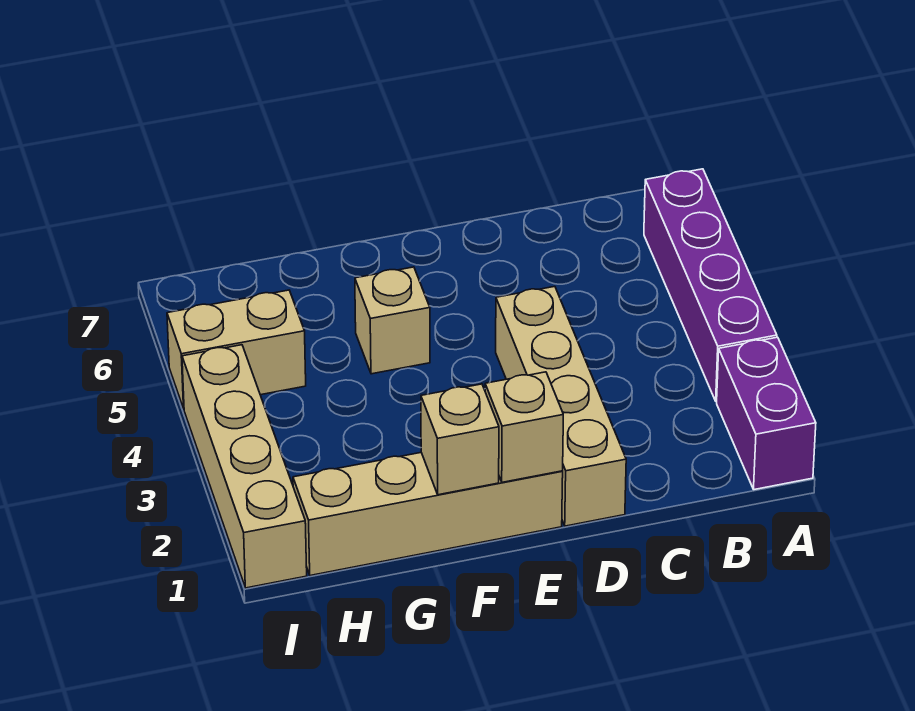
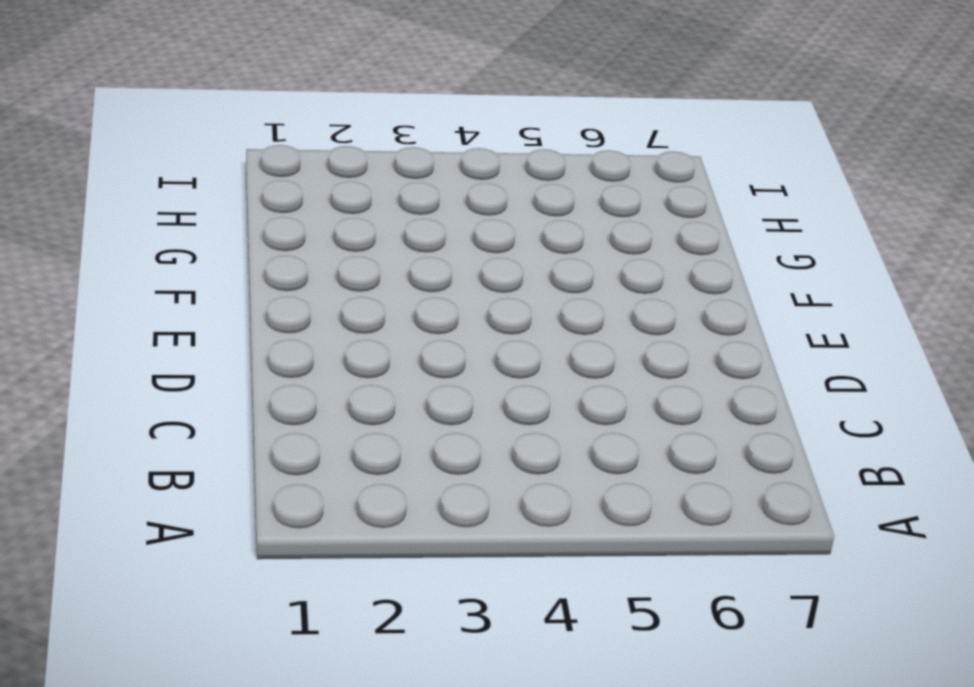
none -> purple 1x2 brick [717,337,816,490]
none -> purple 1x4 brick [644,169,777,402]

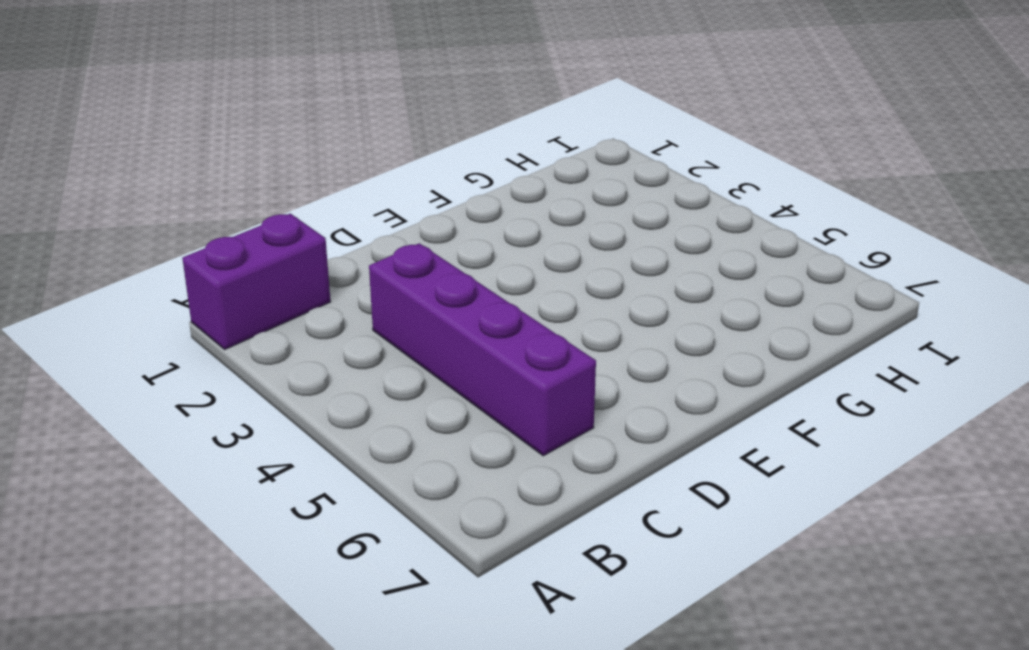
purple 1x2 brick [182,214,331,349] -> purple 1x2 brick turned to [717,337,816,490]
purple 1x4 brick [369,243,596,456] -> purple 1x4 brick moved to [644,169,777,402]
none -> tan 1x4 brick [496,286,626,526]
none -> tan 1x4 brick [293,453,563,576]

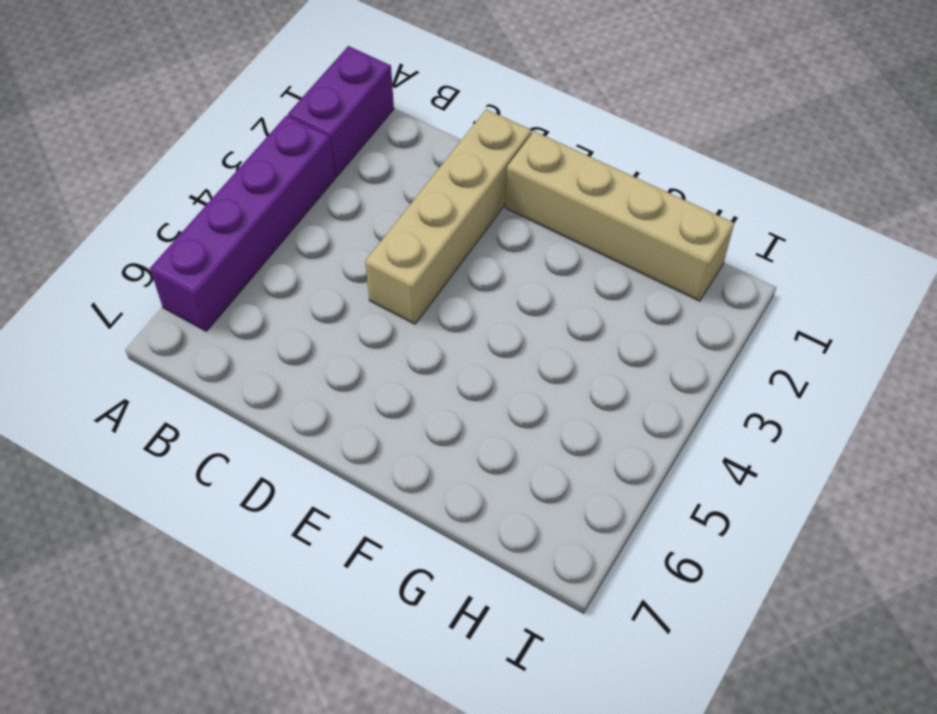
none -> tan 1x1 brick [355,267,430,374]
none -> tan 1x2 brick [167,290,306,409]

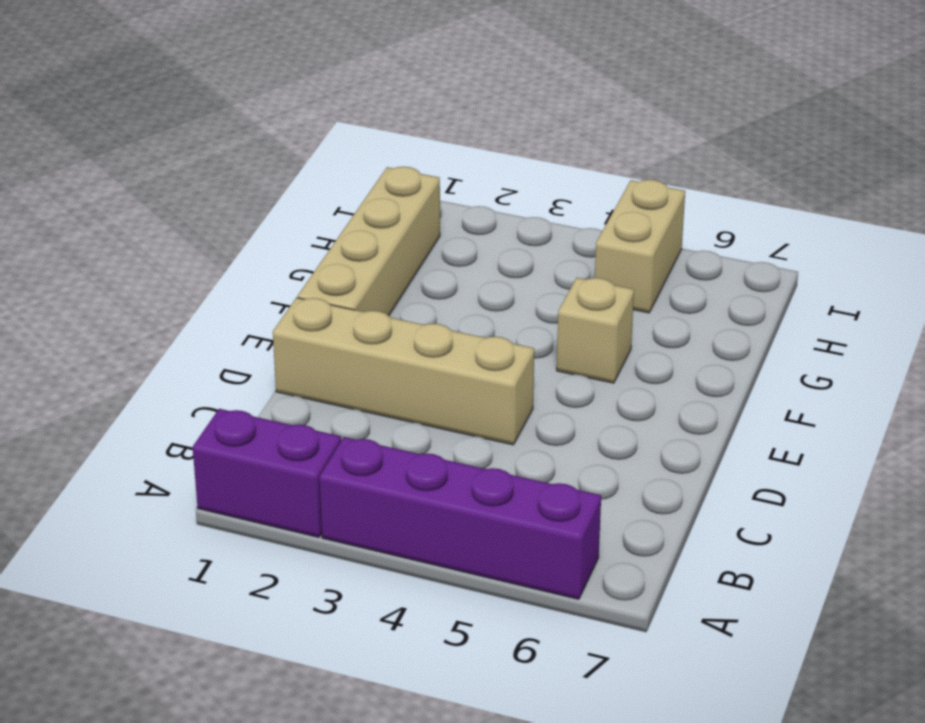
none -> tan 1x4 brick [182,345,307,588]
none -> tan 1x1 brick [485,372,563,482]

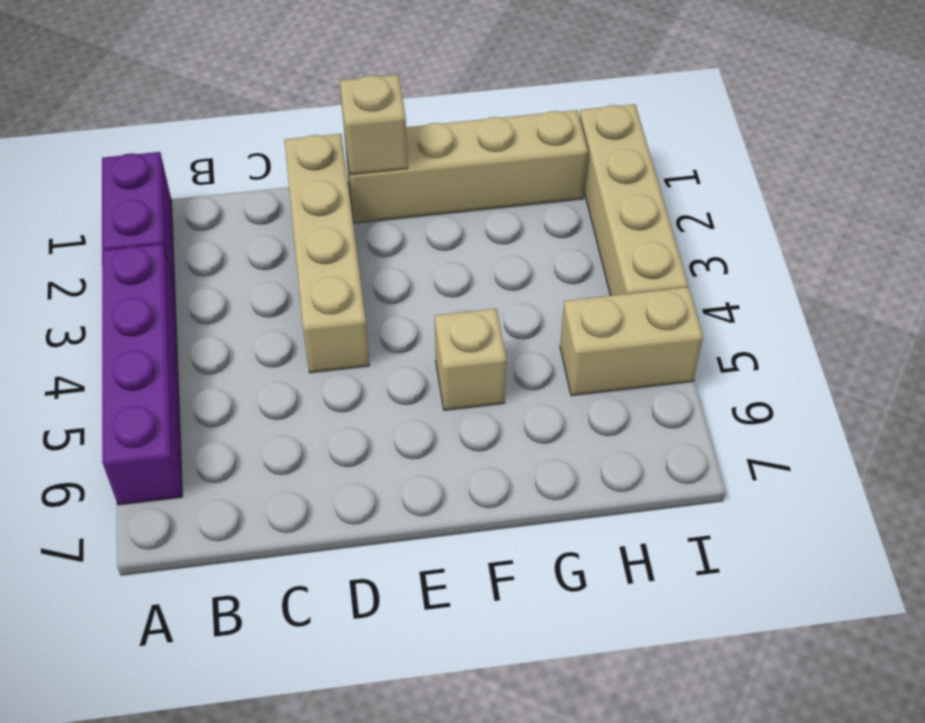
none -> tan 1x1 brick [421,384,499,495]

